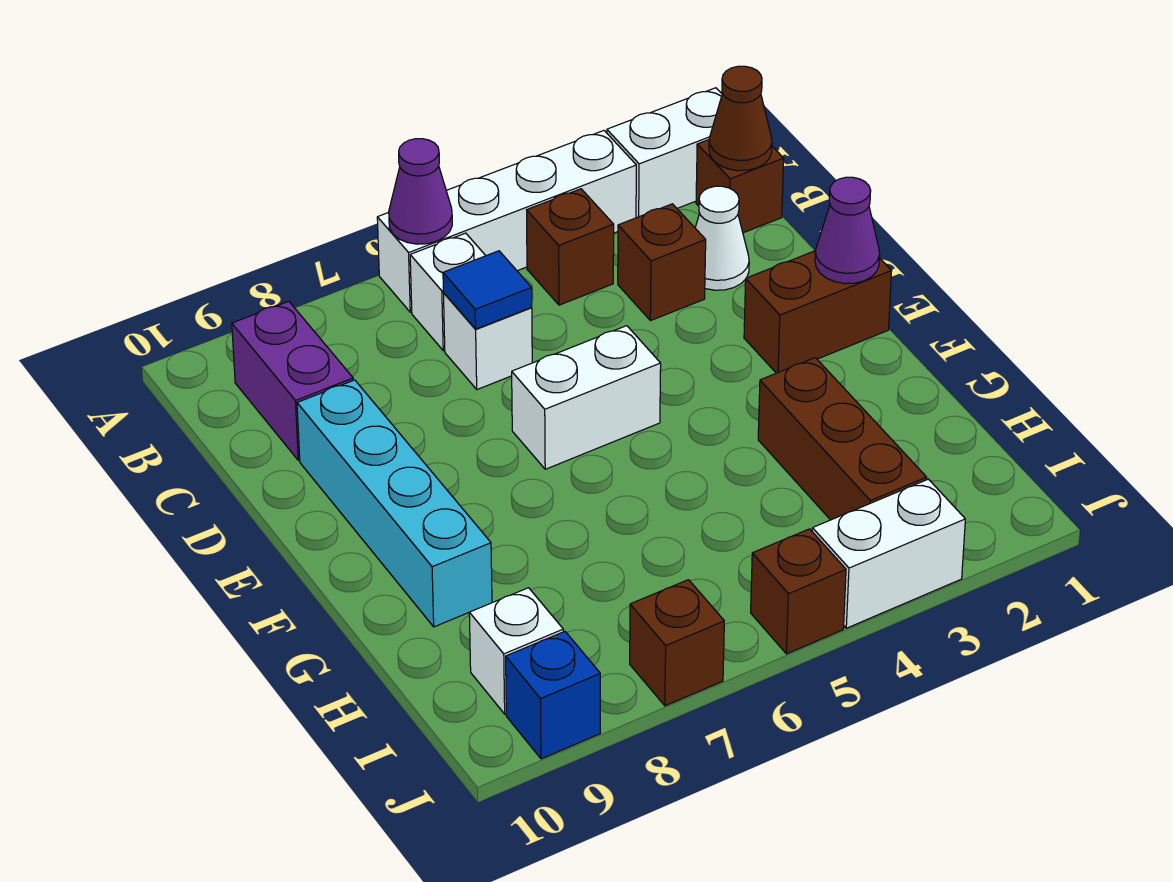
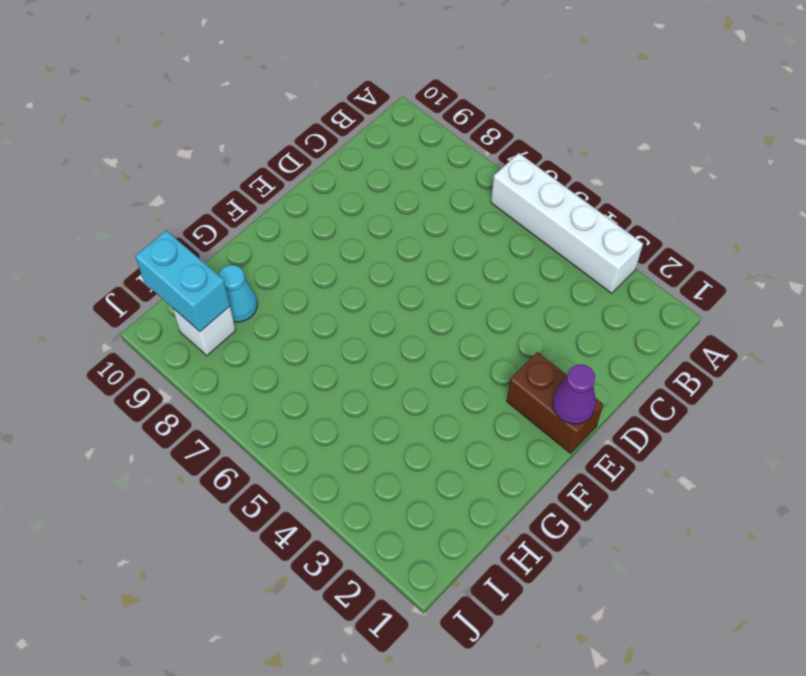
cyan 1x1 cone [219,265,257,322] -> none
cyan 1x2 brick [135,231,230,332] -> none
none -> white 1x2 brick [607,88,722,218]
none -> brown 1x1 brick [696,140,784,233]
none -> brown 1x1 brick [527,189,614,305]

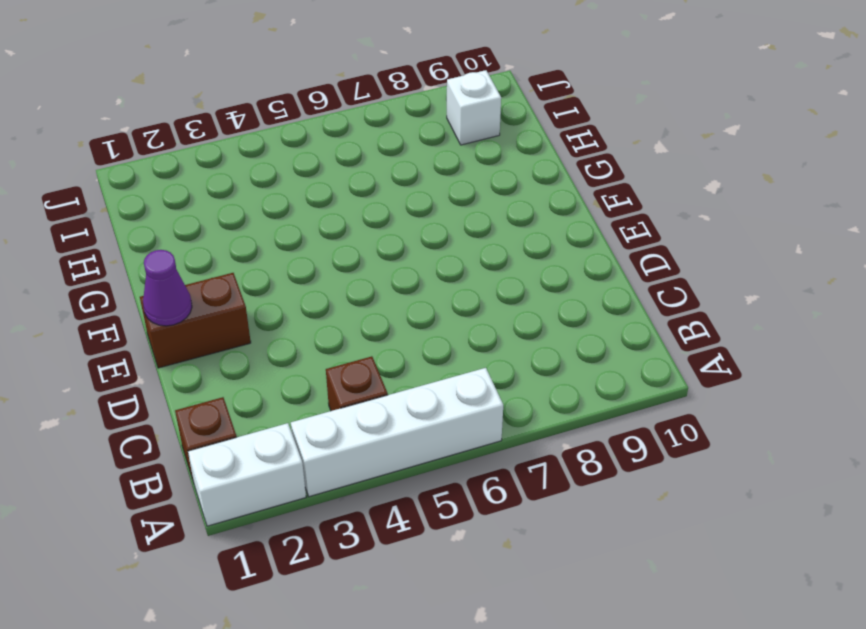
none -> white 1x1 brick [410,233,486,351]
none -> purple 1x2 brick [232,301,353,460]
none -> white 1x1 cone [695,186,749,290]

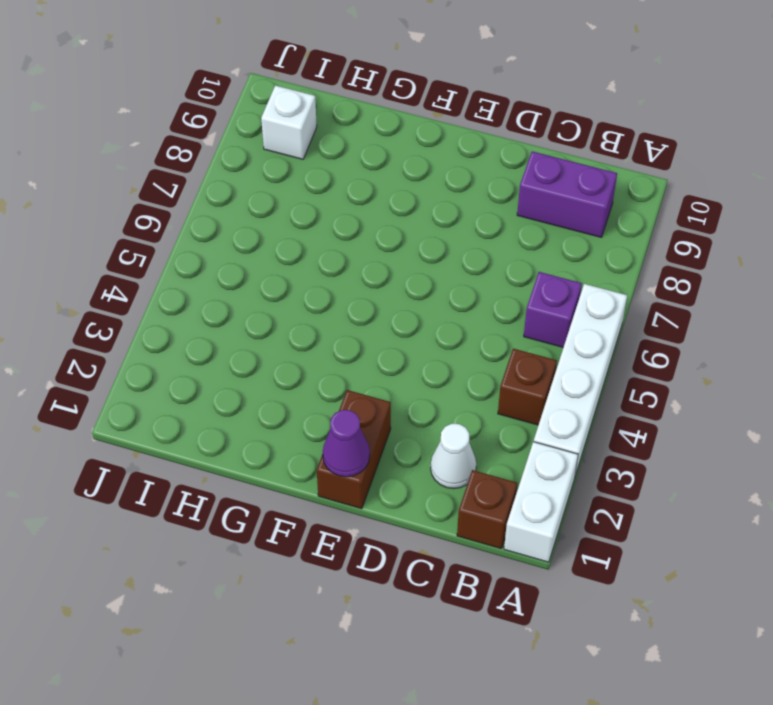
purple 1x1 brick [524,272,582,347] -> white 1x1 brick [410,233,486,351]
none -> brown 1x1 brick [618,204,706,321]
none -> white 1x1 brick [444,293,532,389]
none -> cyan 1x4 brick [297,380,492,627]

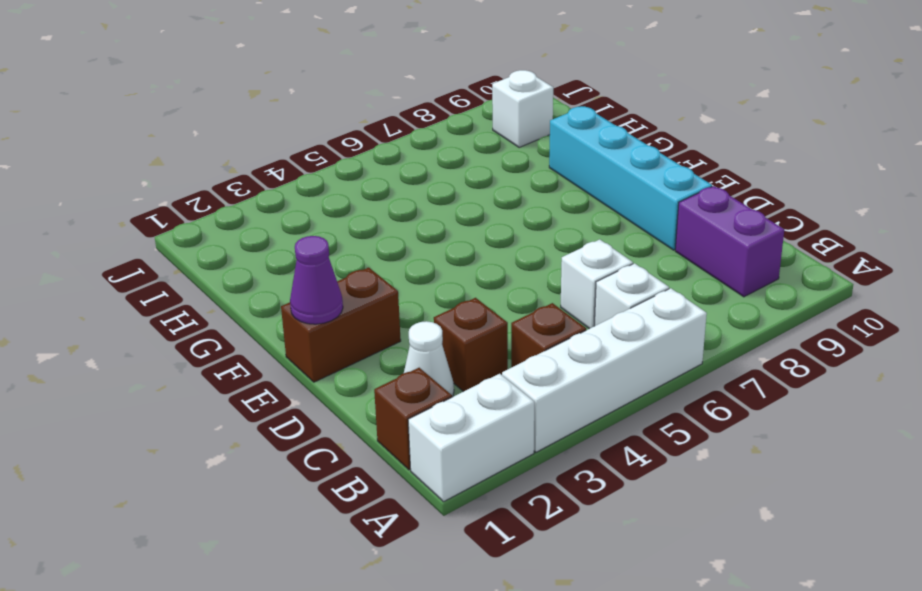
none -> white 1x2 brick [512,326,661,469]
none -> brown 1x3 brick [758,358,927,520]
none -> white 1x2 brick [812,479,965,628]

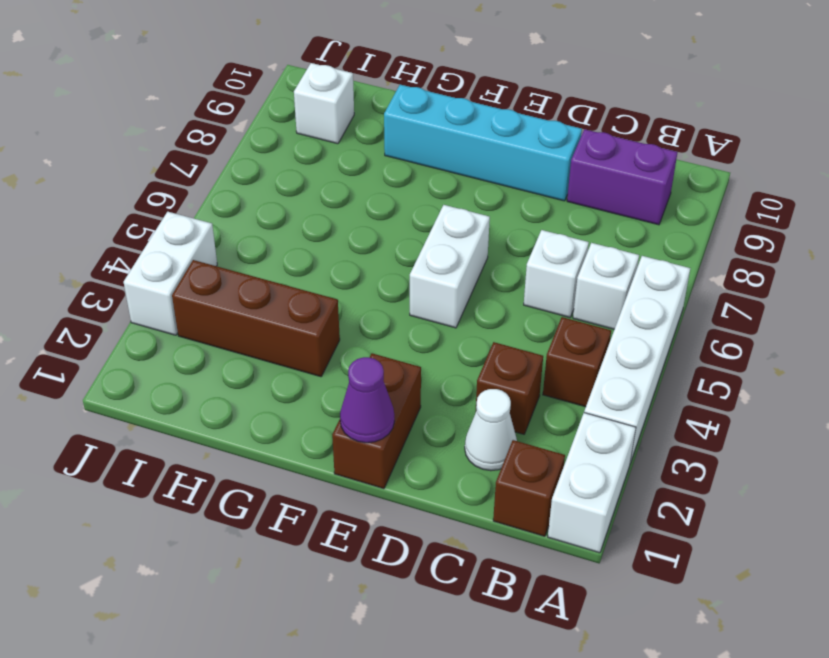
none -> brown 1x1 brick [751,529,846,654]
none -> brown 1x1 brick [630,580,724,706]
none -> blue 1x1 brick [506,631,600,759]

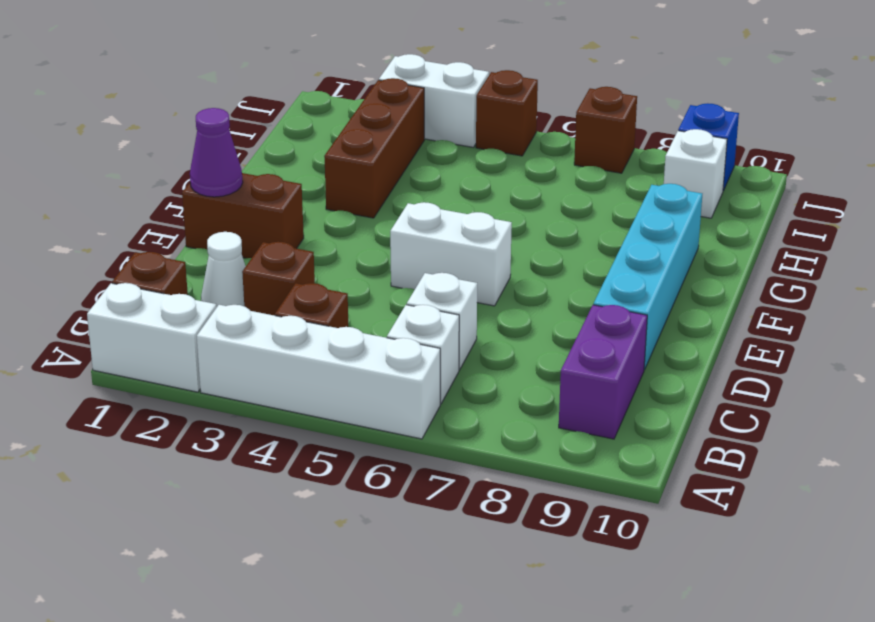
none -> purple 1x1 cone [389,139,452,244]
none -> brown 1x1 cone [709,66,772,171]
none -> blue 1x1 tile [443,251,532,329]

